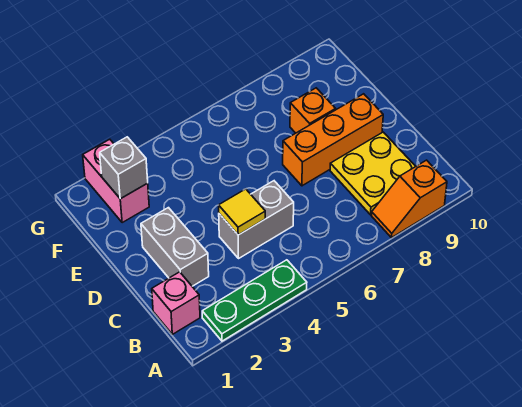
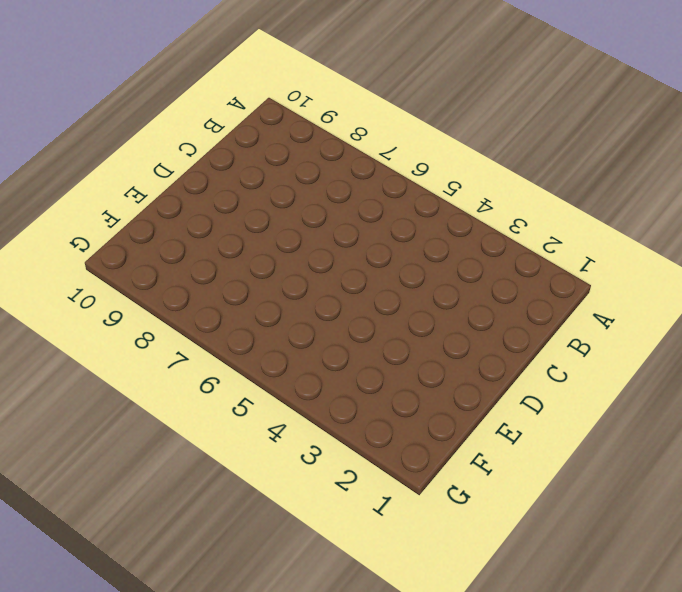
none -> green 1x3 plate [202,260,307,341]
none -> orange 1x2 slope [371,160,447,238]

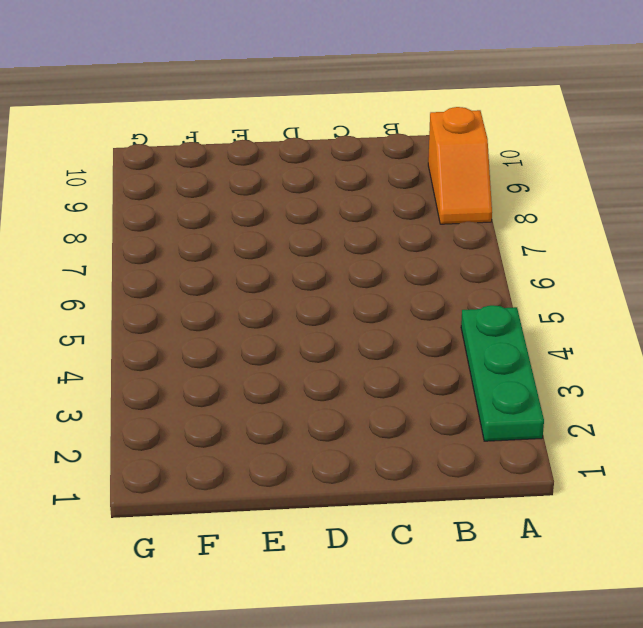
none -> pink 1x1 brick [152,272,200,334]
none -> yellow 2x2 plate [330,132,416,215]

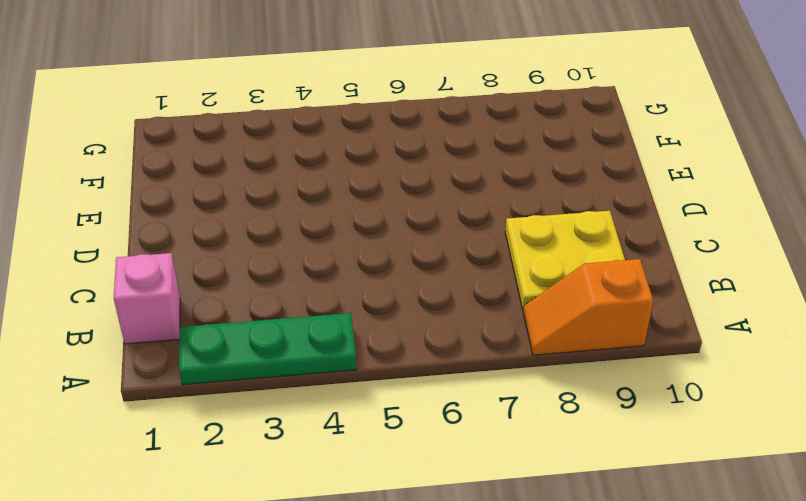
none -> grey 1x2 brick [141,208,209,286]
none -> grey 1x2 brick [219,181,294,258]

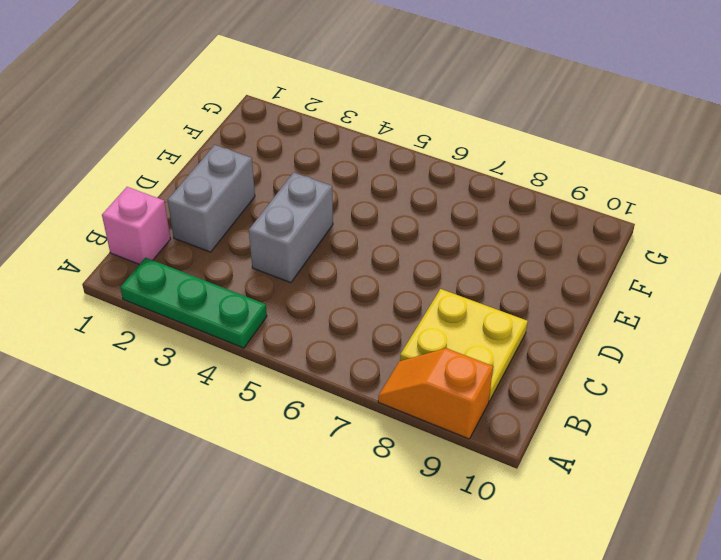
grey 1x2 brick [249,172,333,283] -> grey 1x2 brick turned to [219,181,294,258]
none -> orange 1x3 brick [283,94,383,186]
none -> orange 1x1 brick [290,88,336,133]

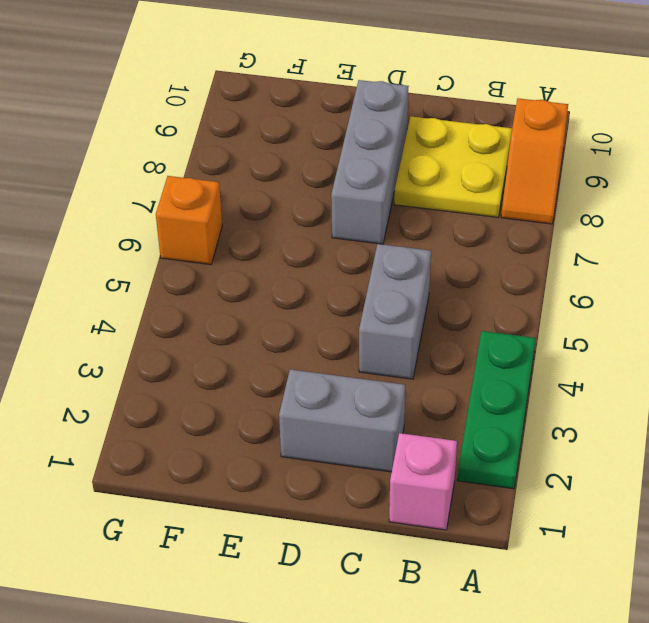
grey 1x3 brick [331,80,409,244] -> orange 1x3 brick [283,94,383,186]
orange 1x1 brick [156,176,222,265] -> orange 1x1 brick moved to [290,88,336,133]
none -> pink 1x2 brick [83,139,149,223]
none -> yellow 1x1 tile [219,189,265,235]

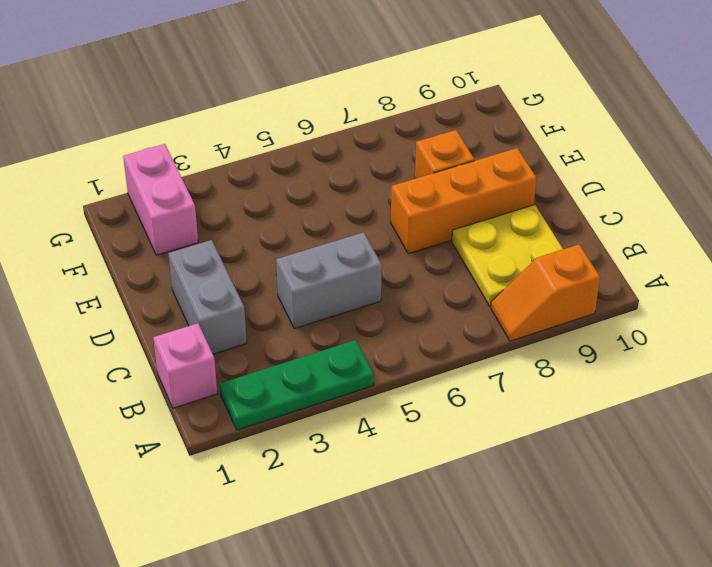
none -> yellow 1x1 tile [219,189,265,235]
none -> grey 1x1 brick [100,137,148,199]

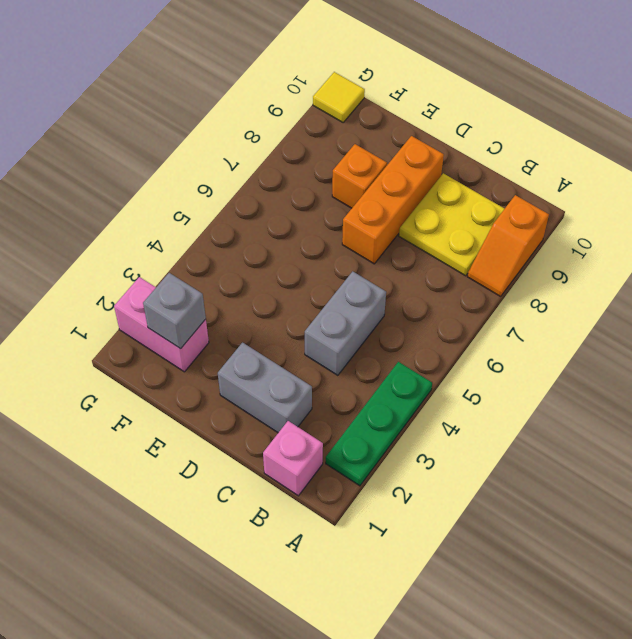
yellow 1x1 tile [313,72,365,122] -> yellow 1x1 tile moved to [219,189,265,235]

